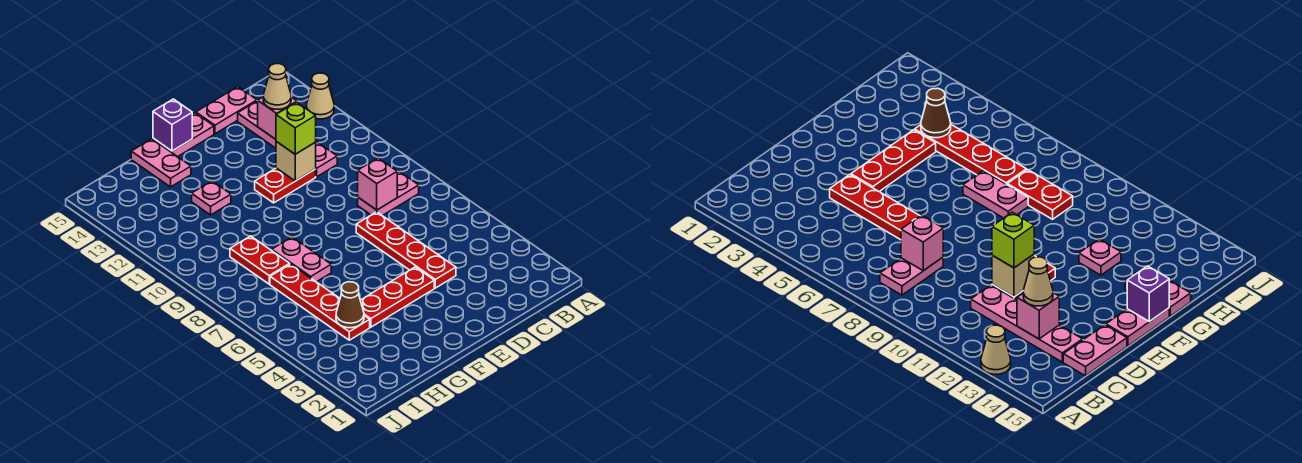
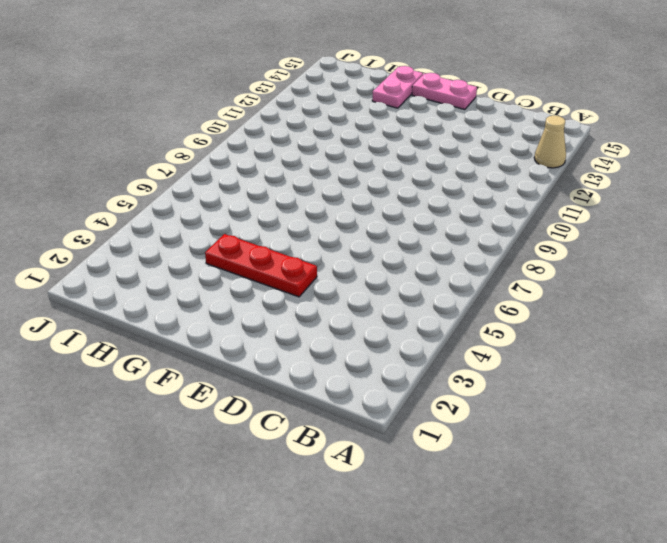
none -> pink 1x2 plate [358,172,419,216]
none -> pink 1x4 plate [238,101,337,177]
none -> pink 1x2 plate [196,87,257,134]

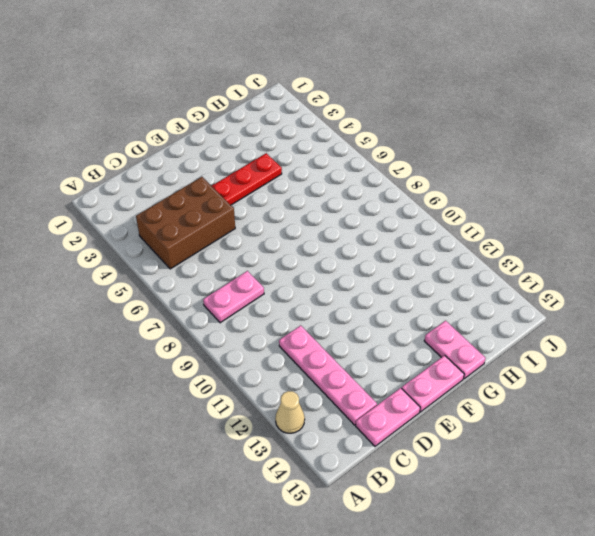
brown 2x3 brick [136,177,235,269] -> red 1x4 plate [356,212,456,288]
none -> red 1x2 plate [255,168,316,203]
none -> pink 1x2 plate [272,237,331,282]
none -> pink 1x1 plate [192,181,231,215]

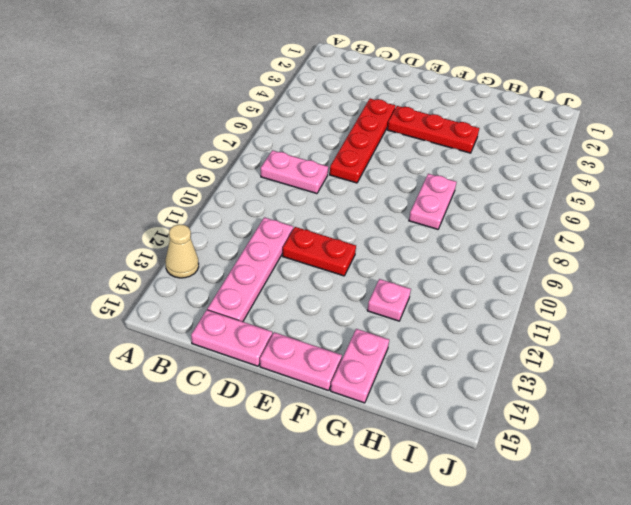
none -> red 1x4 plate [270,264,370,340]
none -> red 1x2 plate [230,236,290,284]
none -> pink 1x1 brick [358,158,397,210]

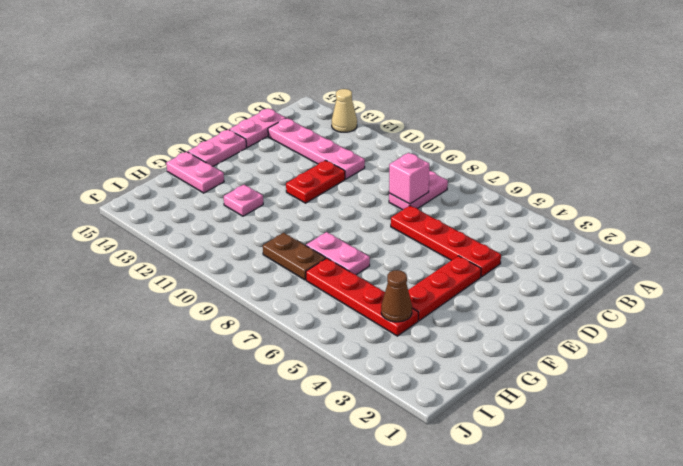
brown 1x2 plate [263,233,326,280] -> red 1x2 plate [230,236,290,284]
none -> pink 1x1 brick [258,97,297,139]
none -> tan 1x1 brick [276,141,316,181]
none -> purple 1x1 brick [153,99,192,151]

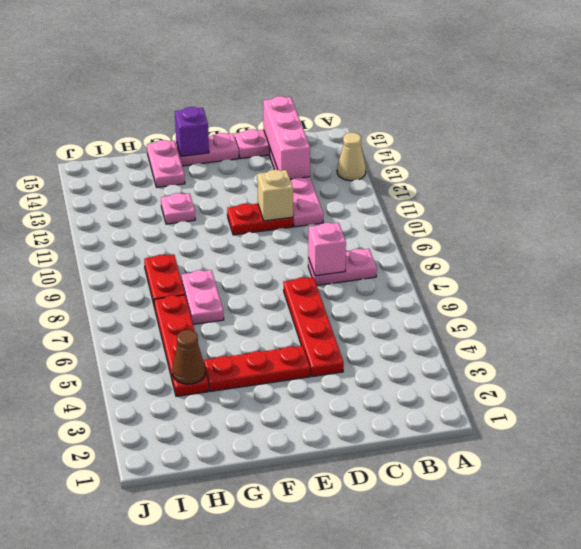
pink 1x3 brick [263,96,310,179] -> pink 1x1 brick [258,97,297,139]
none -> tan 1x1 cone [263,64,291,109]
none -> lime 1x1 brick [276,102,316,154]

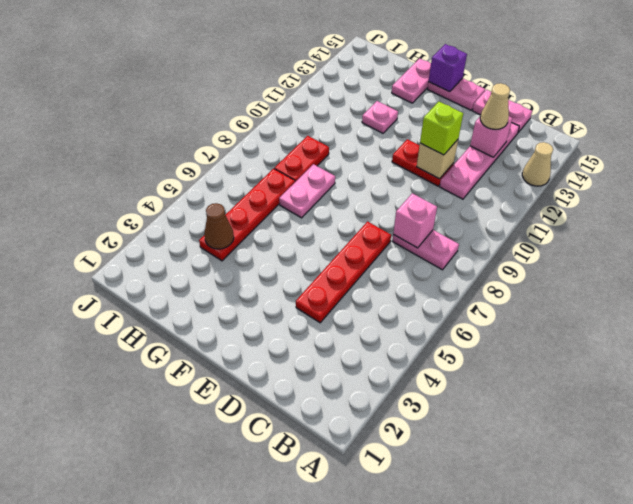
none -> red 1x3 plate [360,267,434,327]

